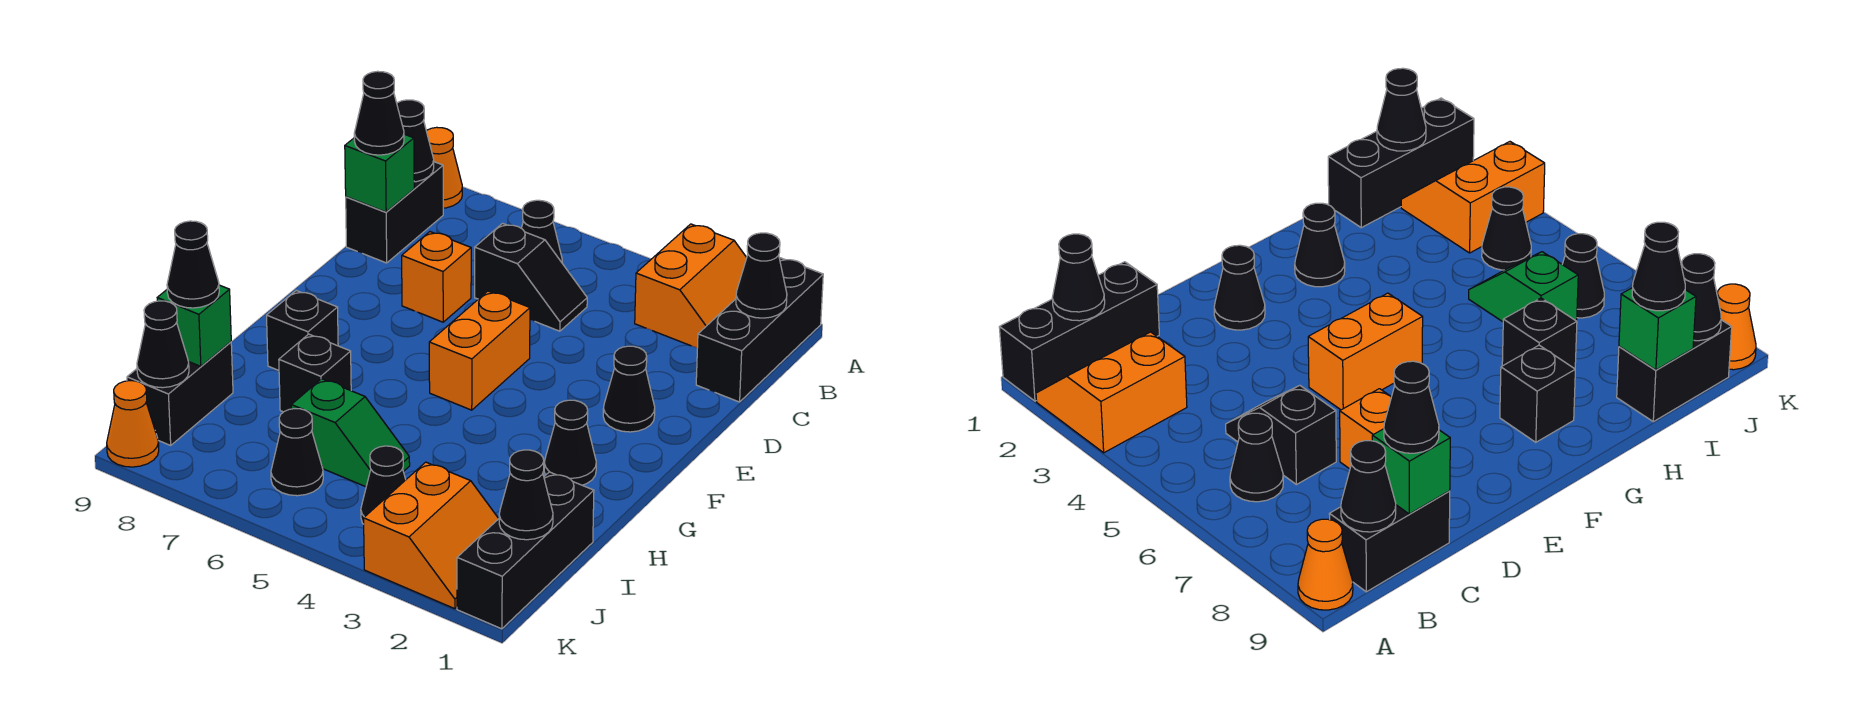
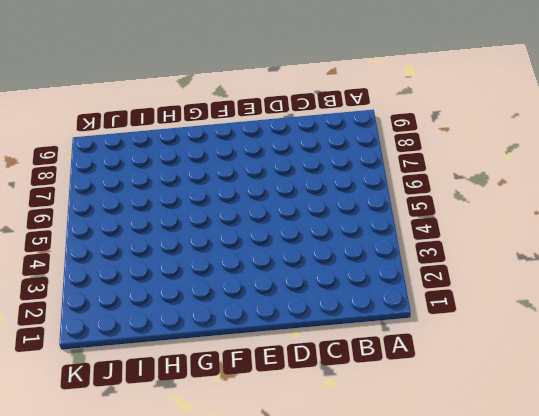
none -> black 1x3 brick [696,258,823,402]
none -> orange 2x2 slope [635,224,747,348]
none -> orange 1x1 cone [427,127,462,208]

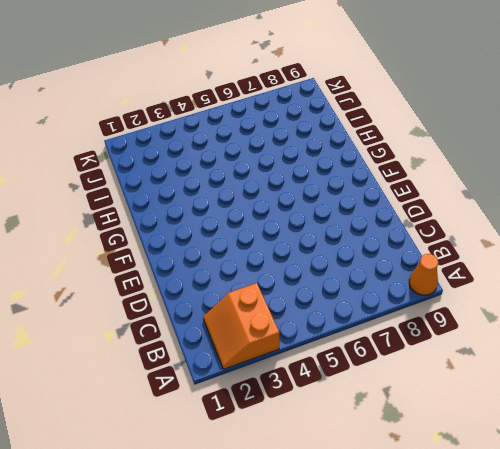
none -> black 1x3 brick [696,258,823,402]
none -> black 1x1 cone [522,200,562,262]
none -> black 1x2 brick [346,162,443,263]

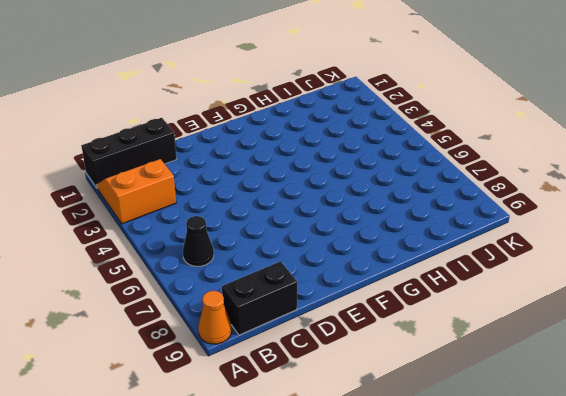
none -> black 1x2 slope [475,224,587,331]
none -> orange 1x1 brick [402,232,471,322]
none -> black 1x1 cone [603,346,655,432]

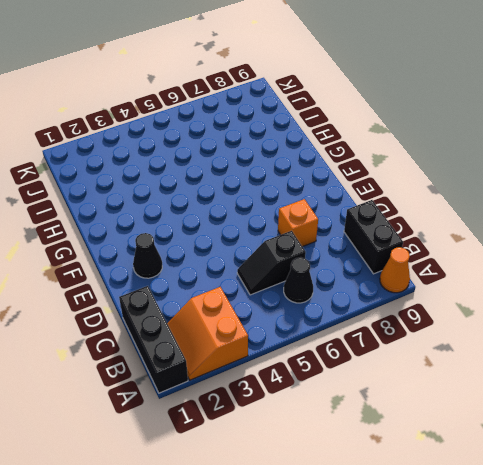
none -> orange 1x2 brick [429,291,530,410]
none -> black 1x1 cone [544,400,596,485]
none -> black 1x1 brick [267,291,338,370]

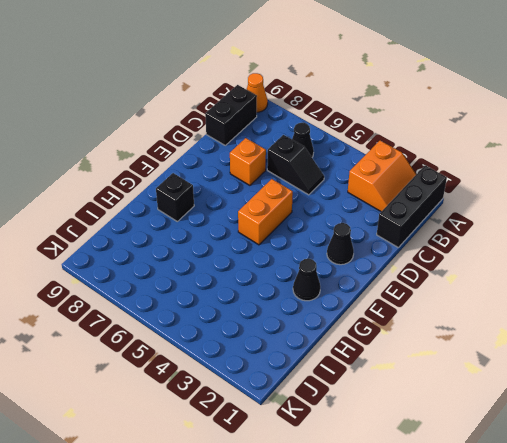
none -> black 1x1 brick [279,334,351,412]
none -> black 1x3 brick [457,472,594,629]
none -> green 1x2 slope [291,379,410,487]

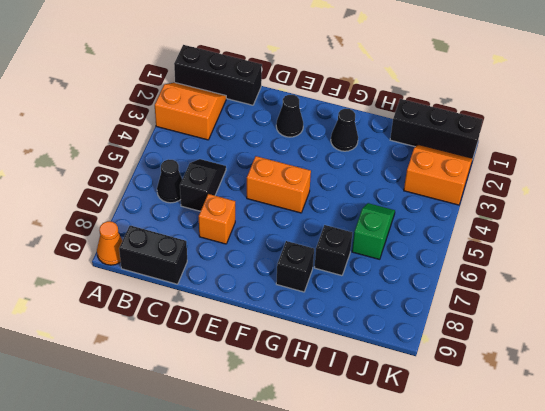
none -> black 1x2 brick [127,342,233,445]
none -> black 1x1 cone [361,446,406,524]
none -> black 1x1 cone [271,409,323,496]

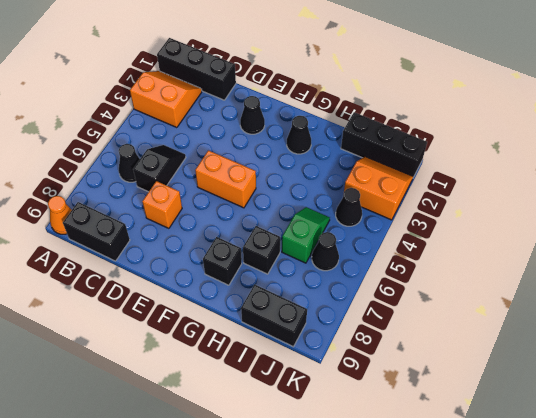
none -> orange 1x1 cone [107,381,159,467]
none -> black 1x1 cone [736,233,787,318]
none -> black 1x1 cone [397,100,434,182]

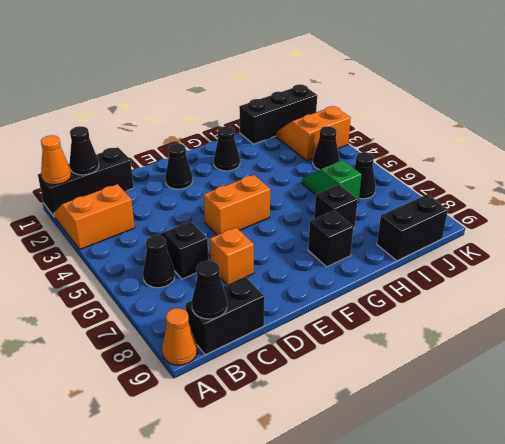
orange 1x1 cone [41,135,71,185] -> orange 1x1 cone moved to [107,381,159,467]
none -> green 1x1 brick [345,134,414,212]
none -> green 1x1 brick [157,285,231,366]
none -> black 1x1 cone [499,450,553,540]

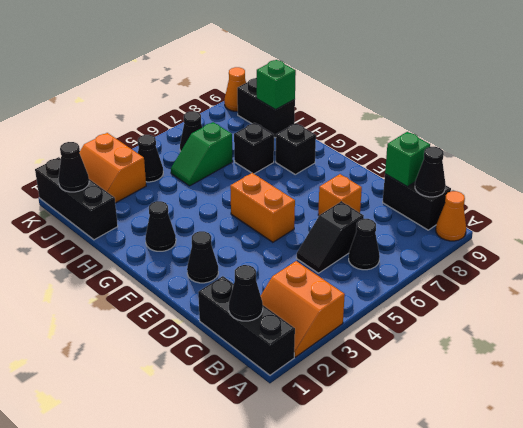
none -> black 1x1 cone [137,301,189,388]
none -> black 1x1 cone [354,71,404,155]
none -> black 1x1 cone [167,221,219,308]

